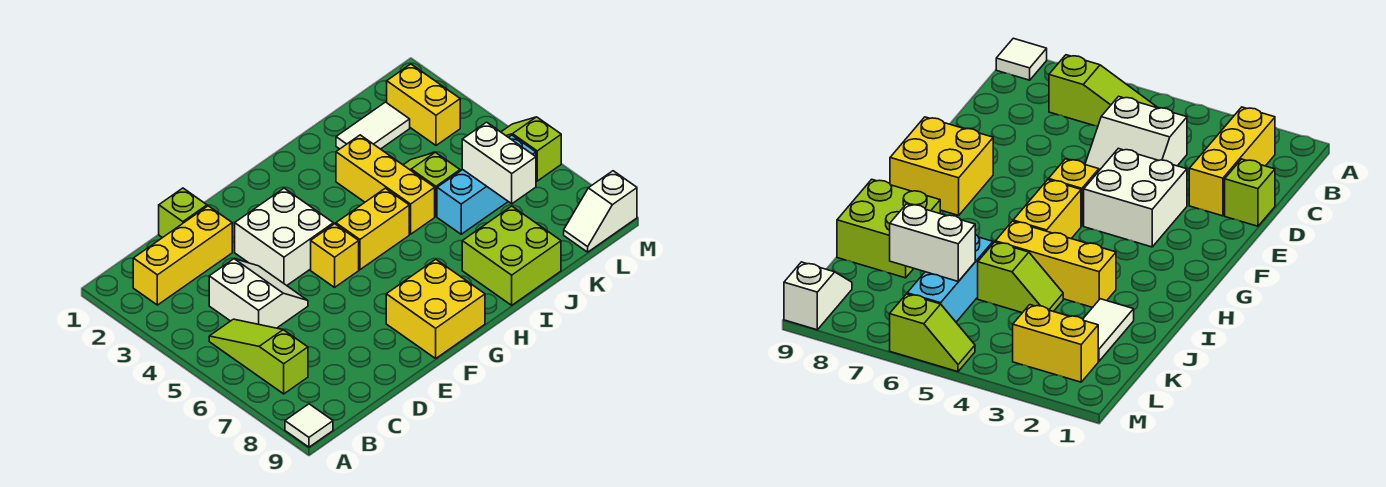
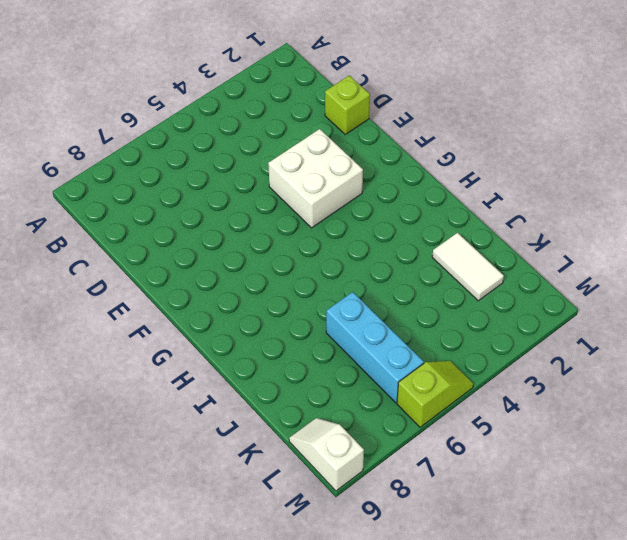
none -> white 1x1 tile [285,404,333,447]
none -> yellow 1x3 brick [133,206,232,305]
none -> lime 1x3 slope [209,319,308,394]

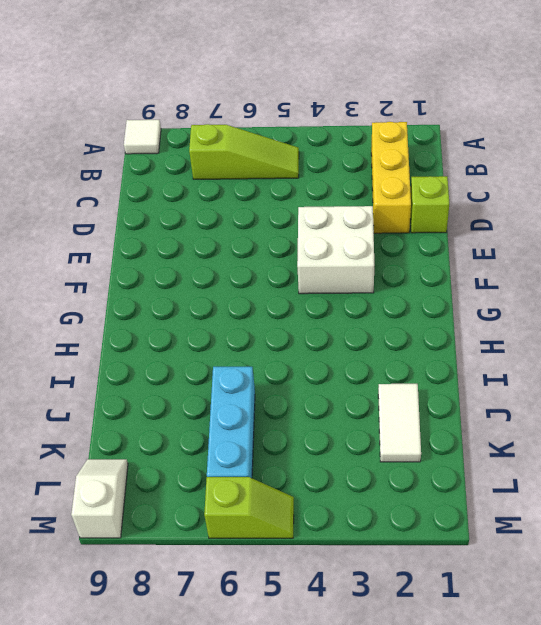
none -> white 2x2 slope [209,259,308,328]
none -> yellow 1x1 brick [311,224,359,287]
none -> yellow 2x2 brick [386,259,485,358]

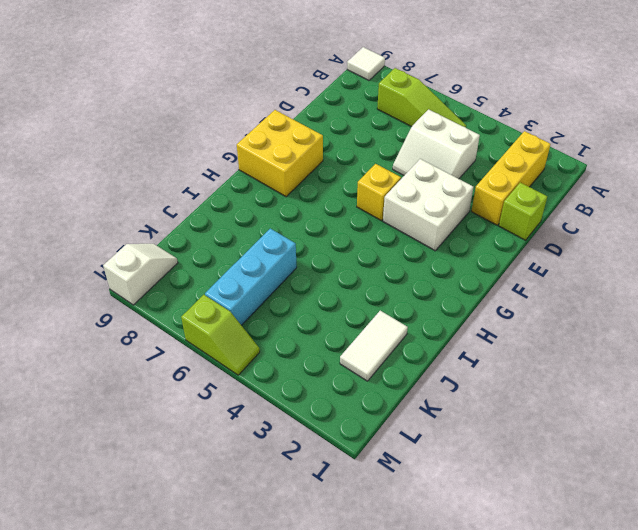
none -> yellow 1x2 brick [336,188,409,270]
none -> yellow 1x3 brick [336,135,435,234]
none -> lime 2x2 brick [462,206,561,305]

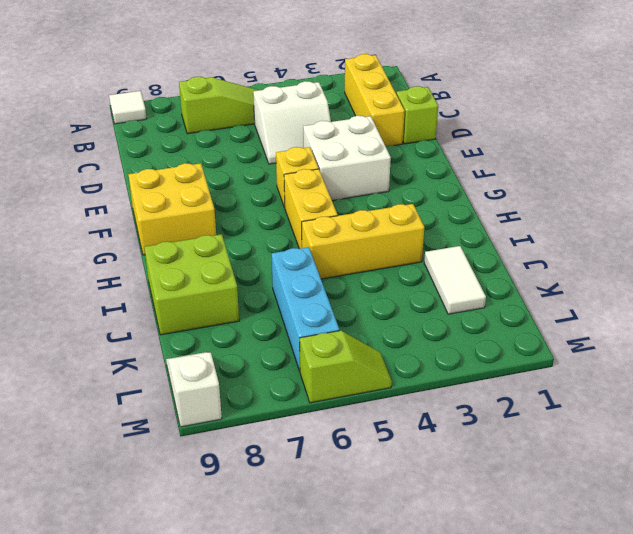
none -> lime 1x2 slope [404,152,460,216]
none -> yellow 1x2 brick [387,64,460,145]
none -> white 1x2 brick [462,122,536,204]

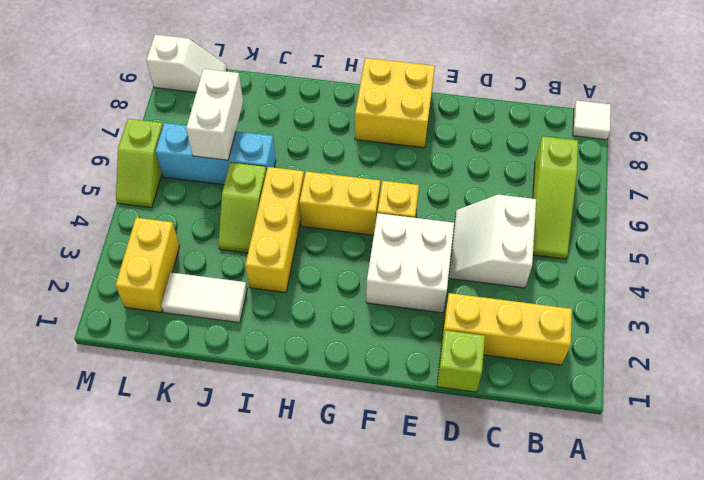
none -> lime 2x2 brick [462,206,561,305]

